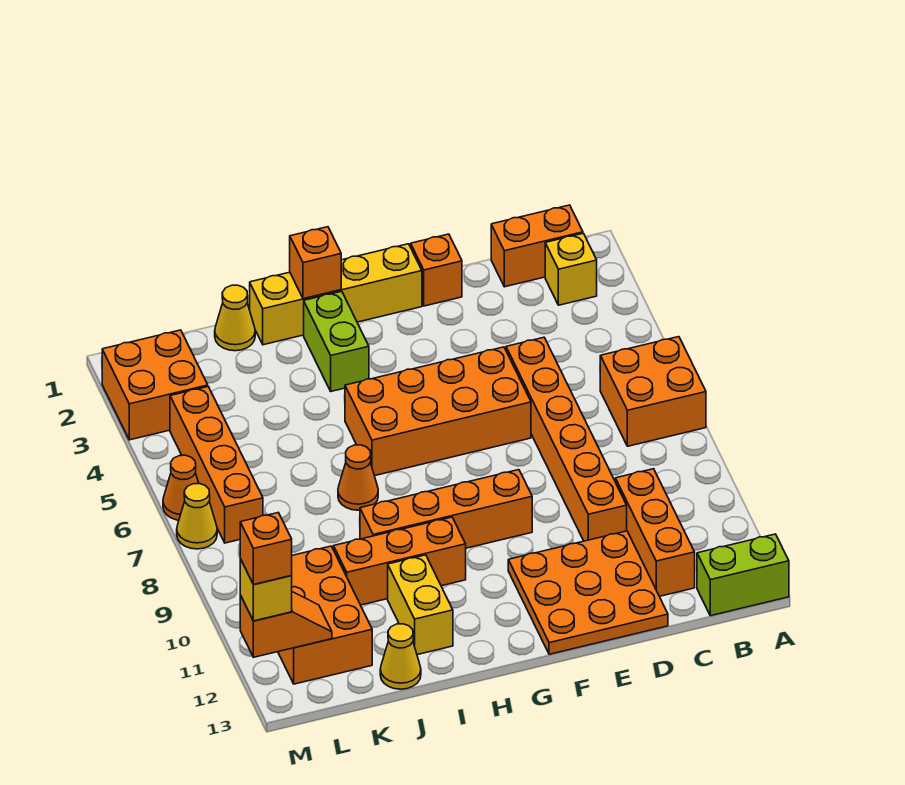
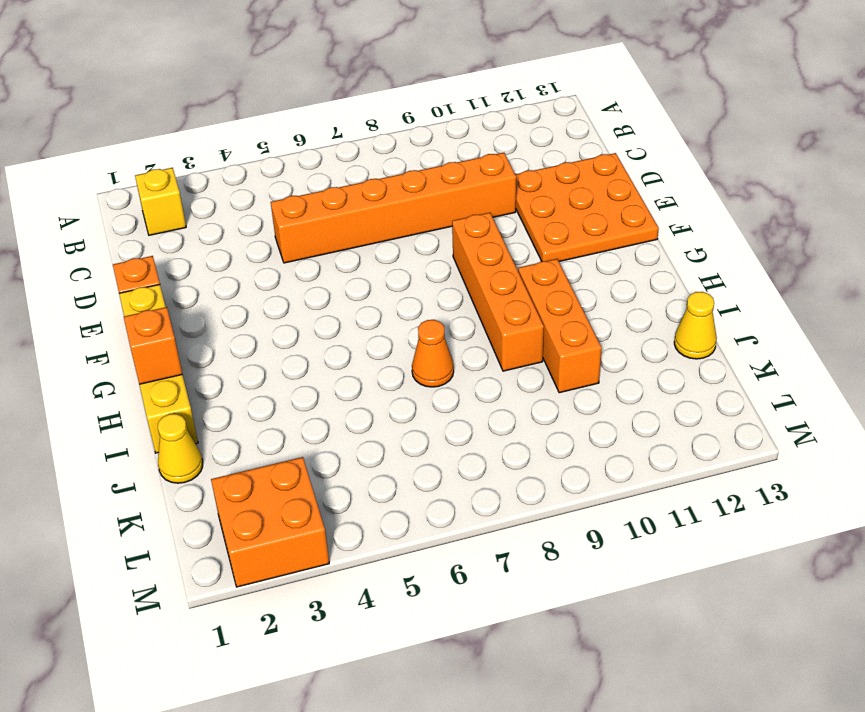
none -> orange 2x2 brick [600,337,706,446]
none -> lime 1x2 brick [697,534,789,616]
none -> orange 1x2 brick [491,205,583,287]

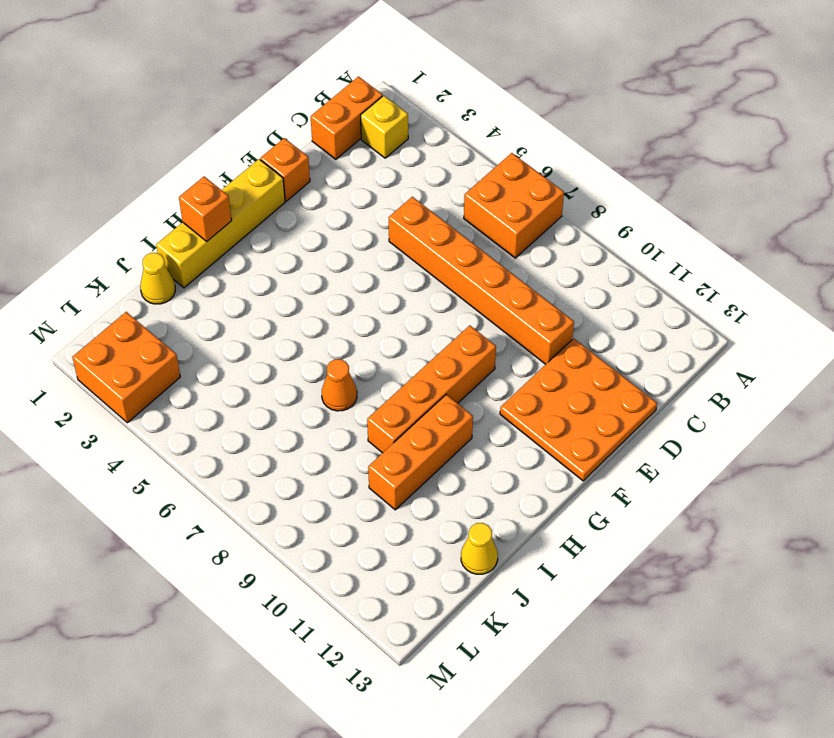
none -> lime 1x2 brick [697,534,789,616]
none -> orange 1x3 brick [615,469,695,596]
none -> orange 2x4 brick [345,347,531,476]

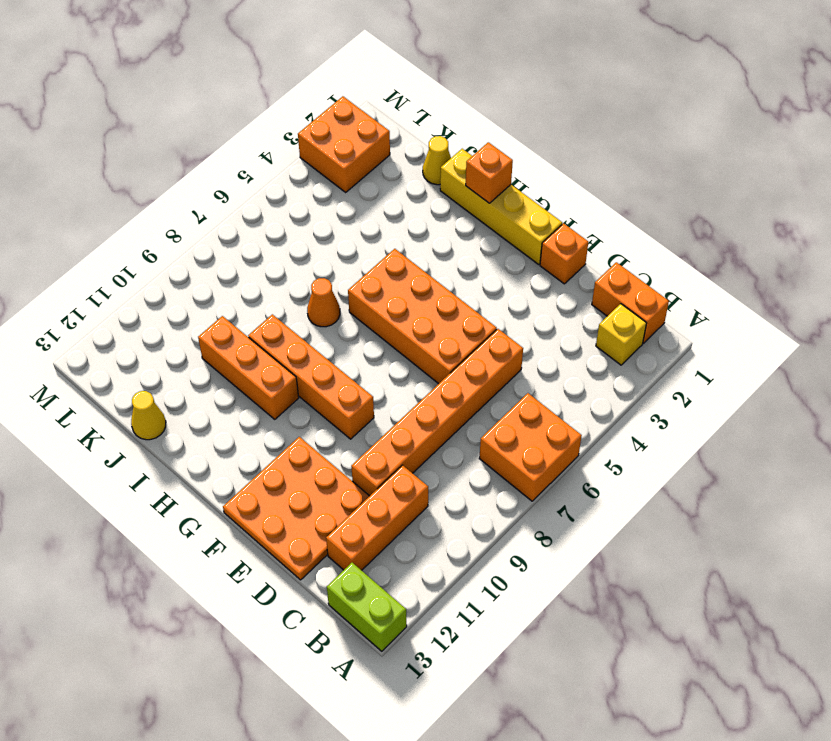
none -> lime 1x2 brick [304,291,369,391]
none -> yellow 1x2 brick [388,555,453,655]
none -> orange 2x3 brick [278,546,372,684]

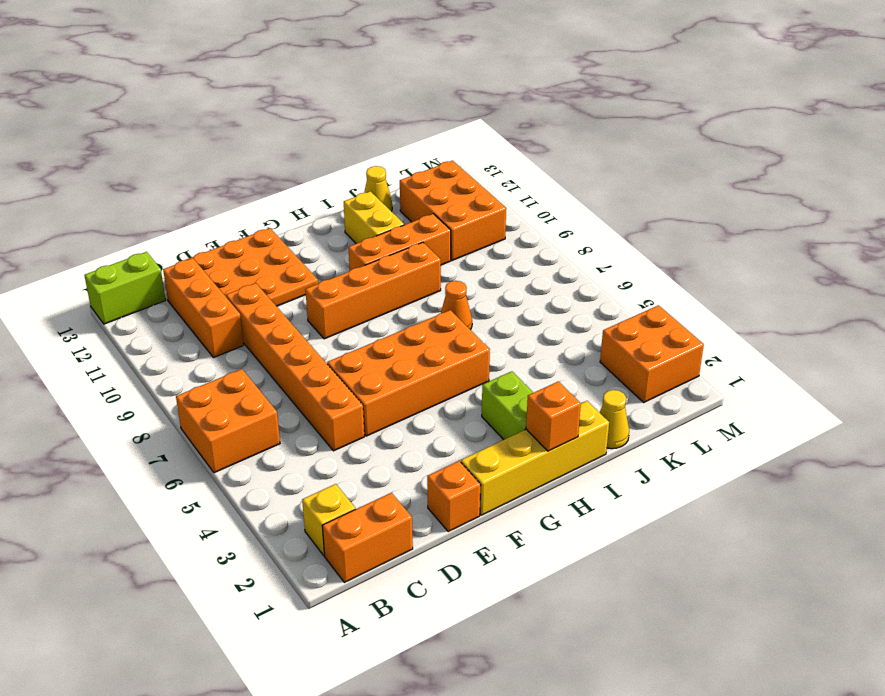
none -> orange 1x4 brick [170,387,263,543]
none -> orange 1x1 cone [163,455,199,520]
none -> yellow 1x1 cone [177,484,217,549]

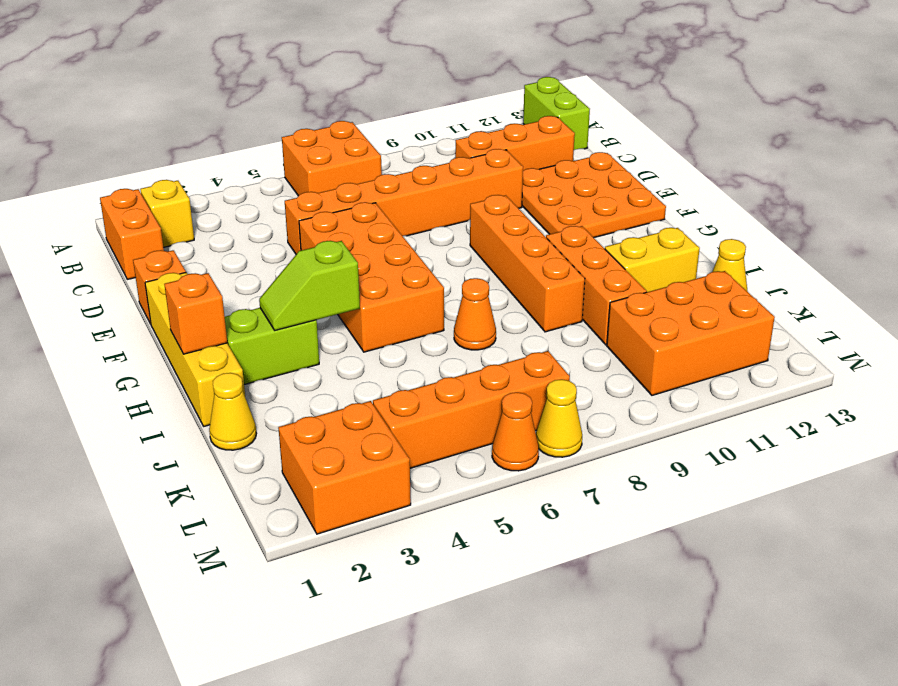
lime 1x2 slope [259,241,360,330] -> none
none -> orange 1x2 slope [240,592,332,657]
none -> yellow 1x1 brick [240,559,292,621]
none -> orange 1x1 brick [240,513,292,585]

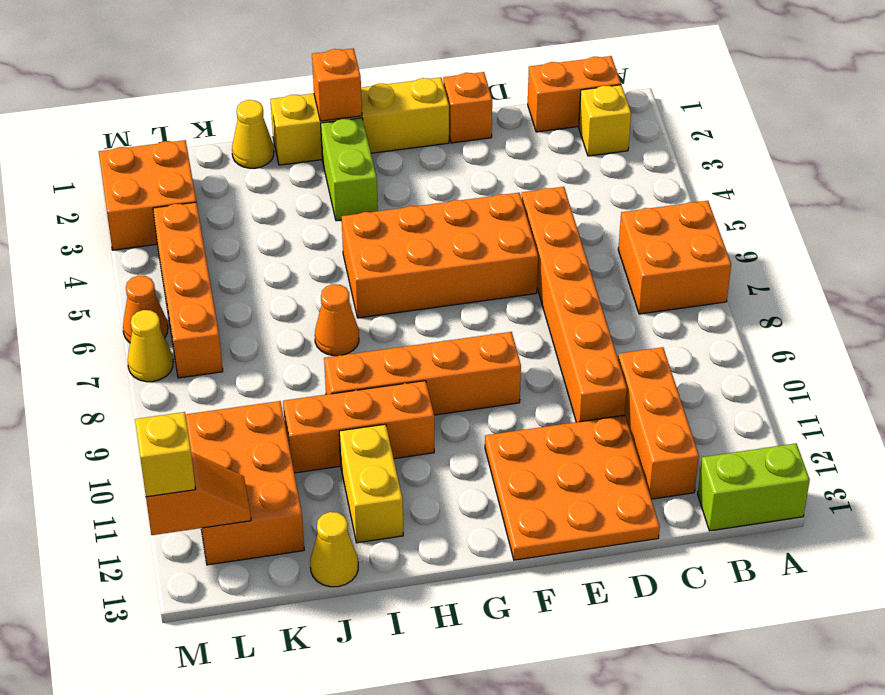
none -> orange 1x1 brick [240,513,292,585]

